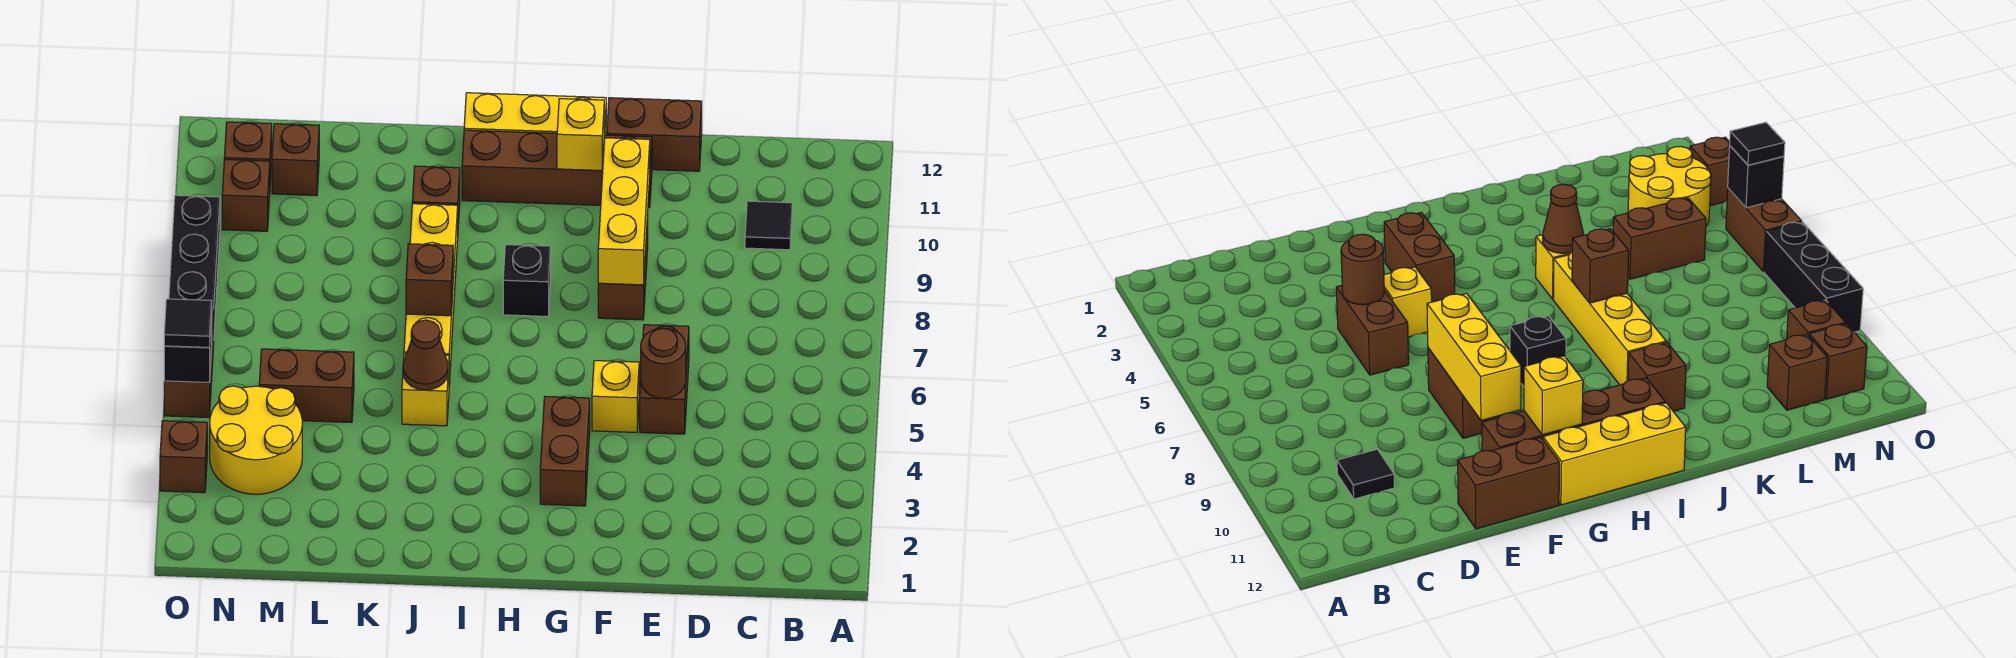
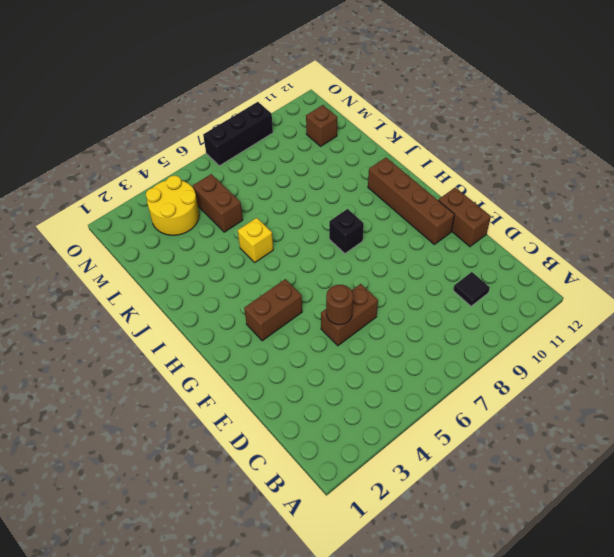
none -> yellow 1x1 brick [592,361,639,432]
none -> brown 1x2 brick [598,216,648,320]
none -> yellow 1x3 brick [464,93,606,135]

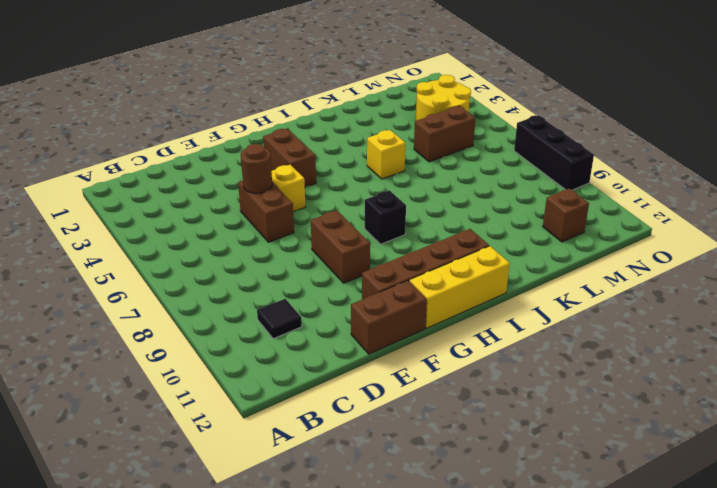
none -> yellow 1x4 brick [404,204,458,384]
none -> brown 1x1 brick [412,166,460,224]
none -> brown 1x1 brick [222,159,270,231]

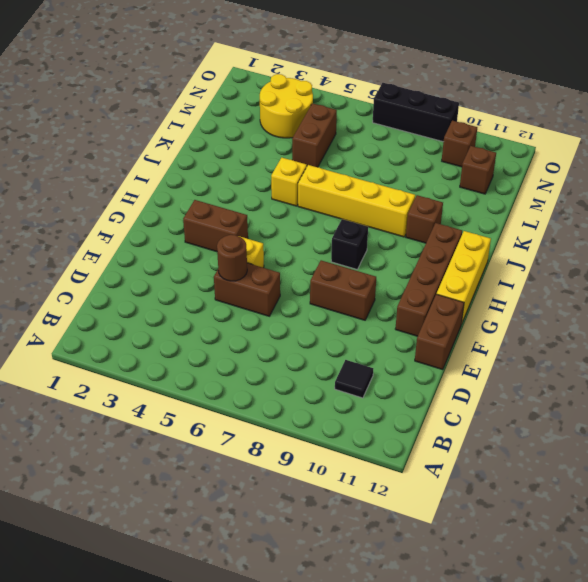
none -> brown 1x1 brick [224,122,272,180]
none -> brown 1x1 brick [160,421,207,493]
none -> brown 1x2 brick [164,310,214,417]

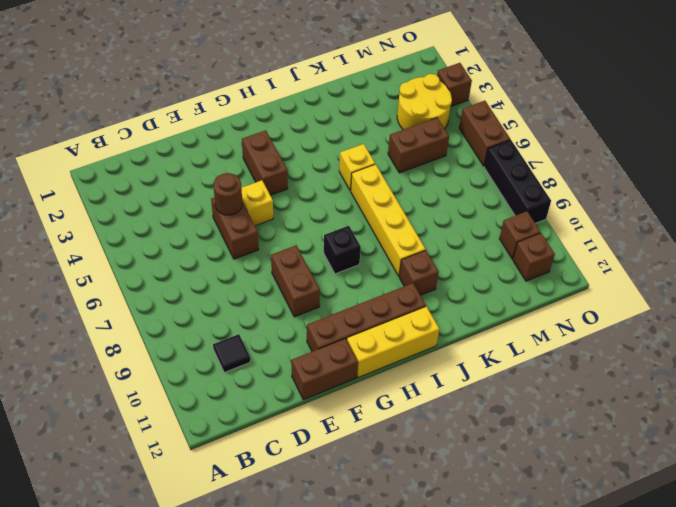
none -> brown 1x1 brick [272,124,319,196]
none -> yellow 1x3 brick [598,138,650,285]
none -> yellow 1x1 brick [557,99,604,171]

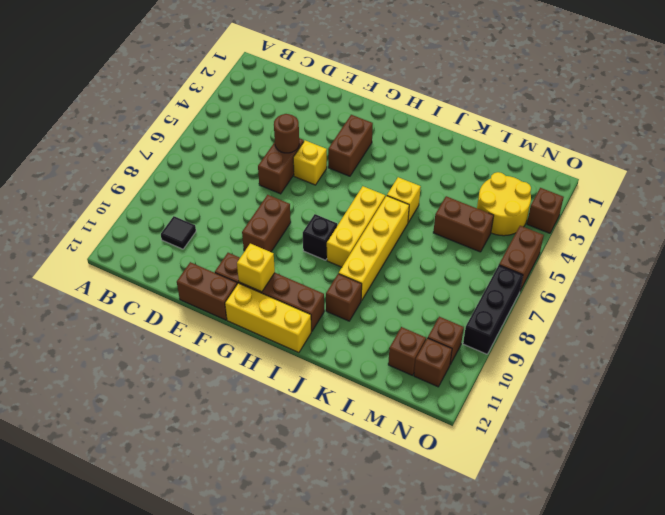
yellow 1x3 brick [327,186,385,267] -> yellow 1x3 brick moved to [598,138,650,285]
none -> brown 1x1 cone [403,320,448,390]
none -> brown 1x1 brick [406,244,453,316]
none -> black 1x1 brick [164,313,212,383]

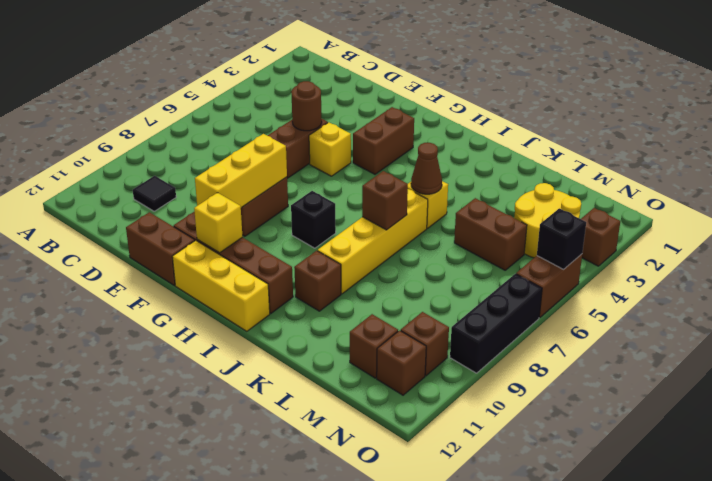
none -> black 1x1 tile [164,299,212,348]

